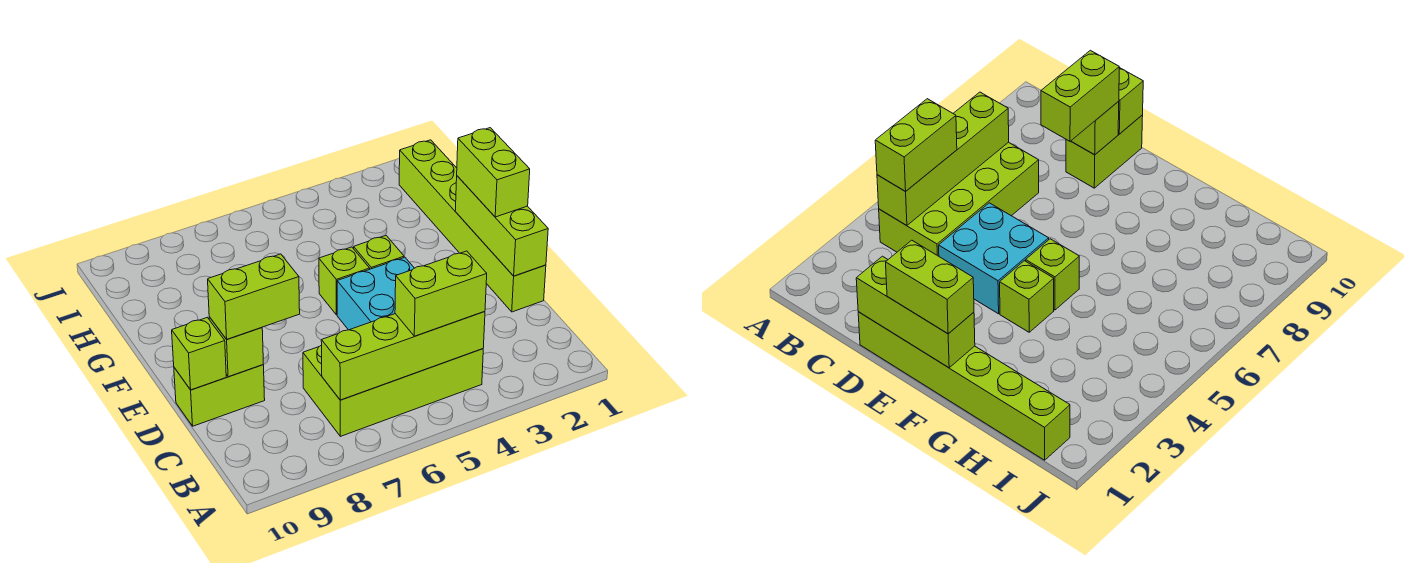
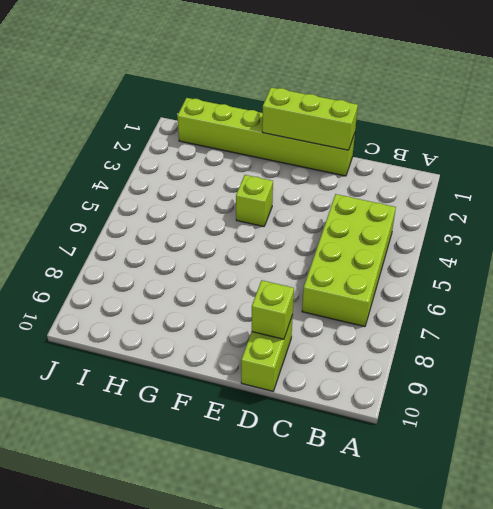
none -> cyan 2x2 brick [337,257,414,330]
none -> lime 1x1 brick [319,247,370,315]
none -> lime 1x4 brick [321,312,485,400]

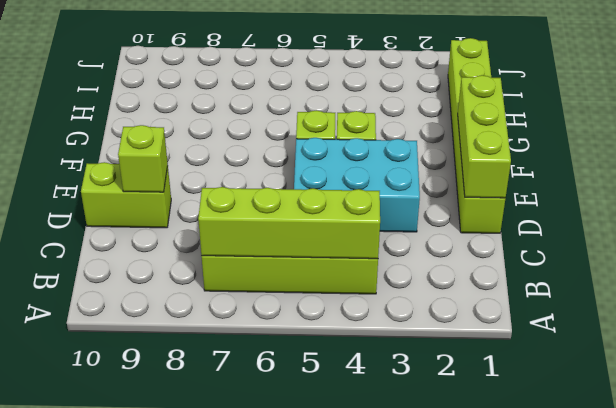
cyan 2x3 brick [294,138,420,232] -> cyan 2x2 brick [337,257,414,330]
none -> lime 1x1 brick [172,317,226,390]
none -> lime 1x2 brick [395,251,487,336]
none -> lime 1x2 brick [208,254,300,339]

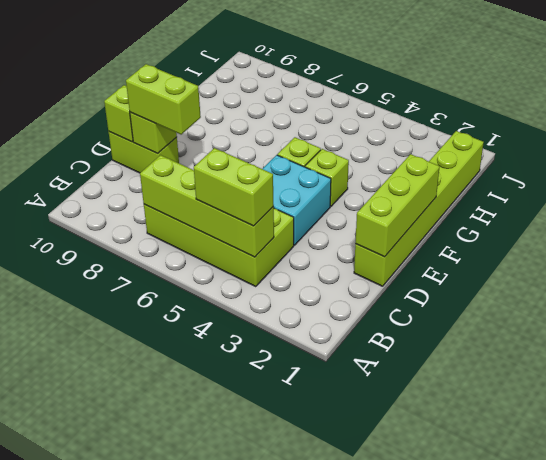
none -> lime 1x2 brick [457,128,530,217]

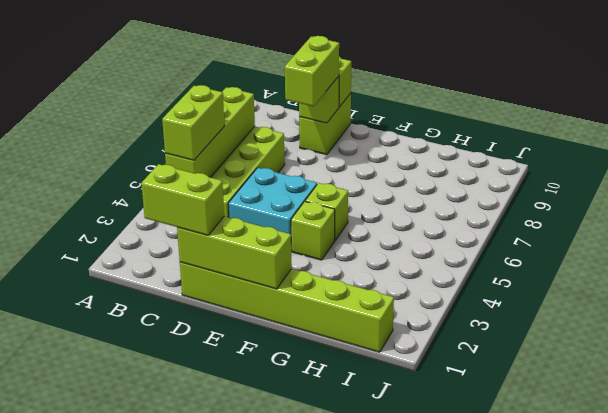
lime 1x2 brick [141,164,224,235] -> lime 1x2 brick moved to [457,128,530,217]

